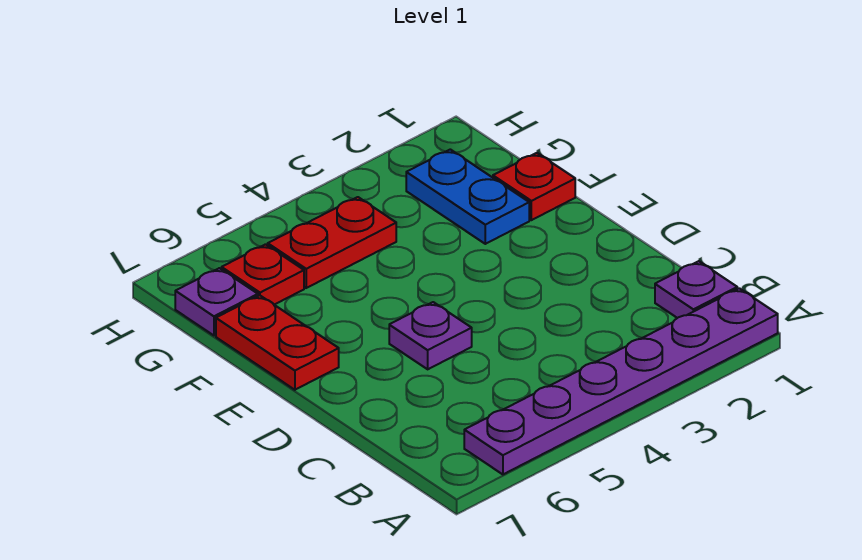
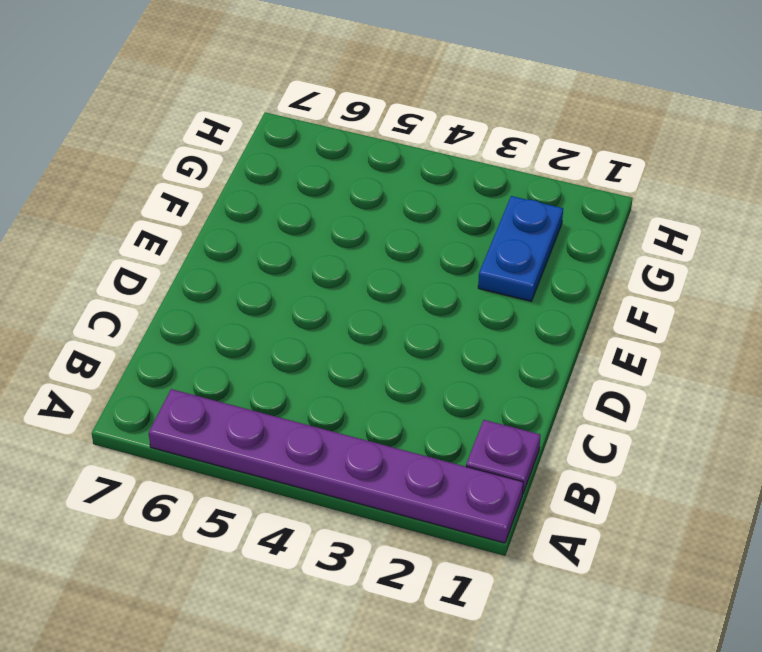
none -> purple 1x1 plate [389,302,472,369]
none -> red 1x2 plate [216,295,339,390]

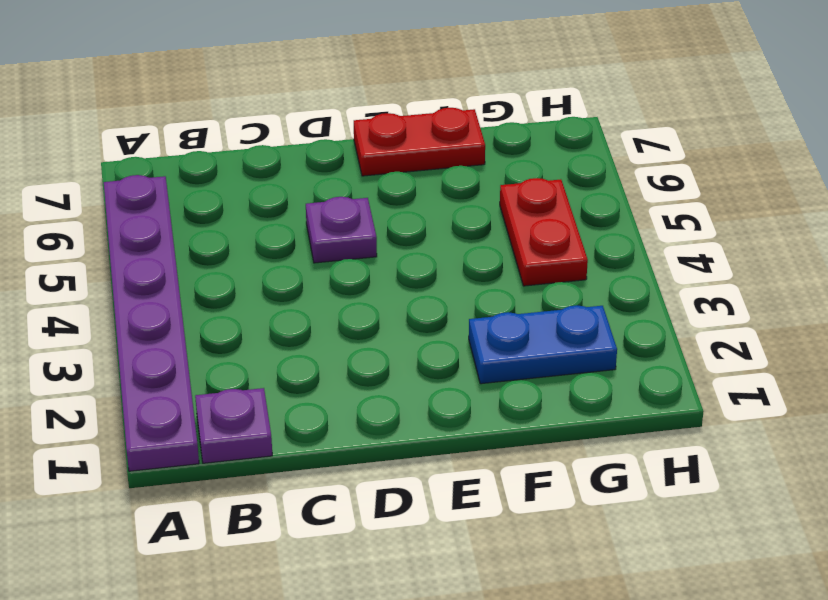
none -> red 1x1 plate [493,153,575,220]
none -> red 1x1 plate [222,244,304,305]

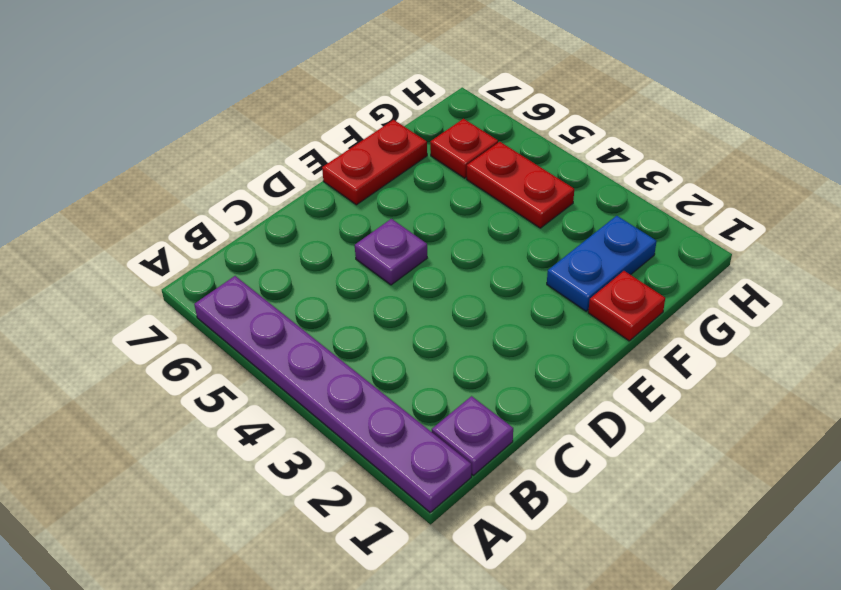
none -> purple 1x1 plate [175,268,258,335]

